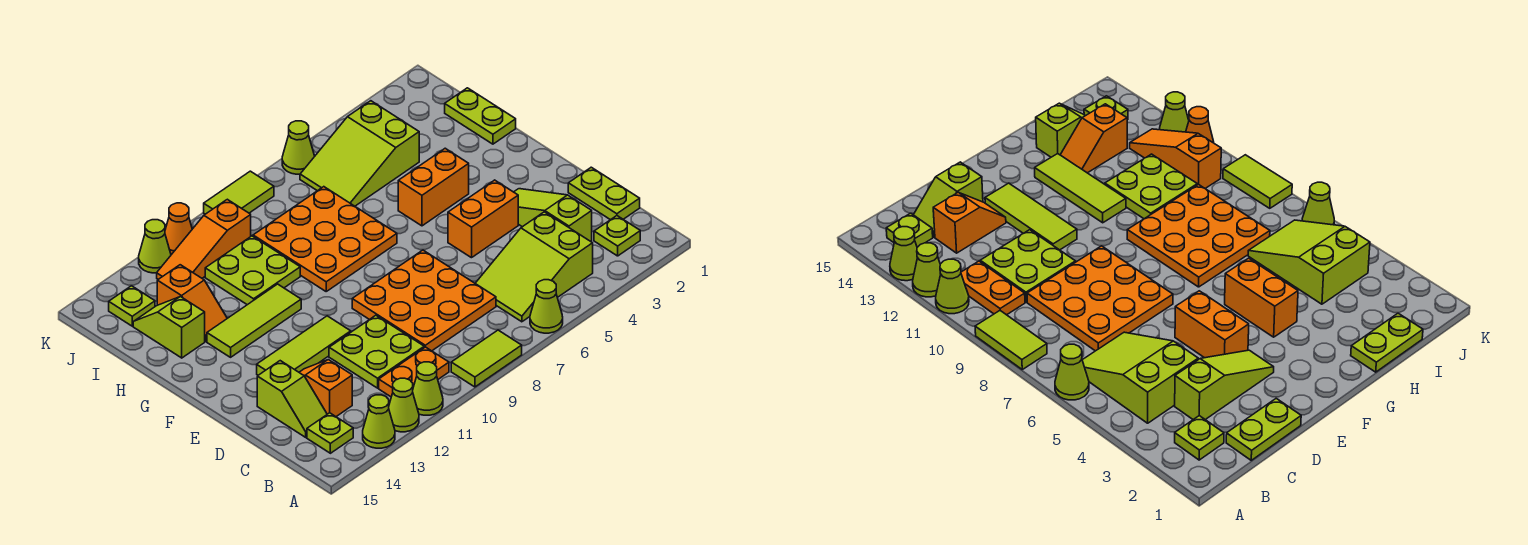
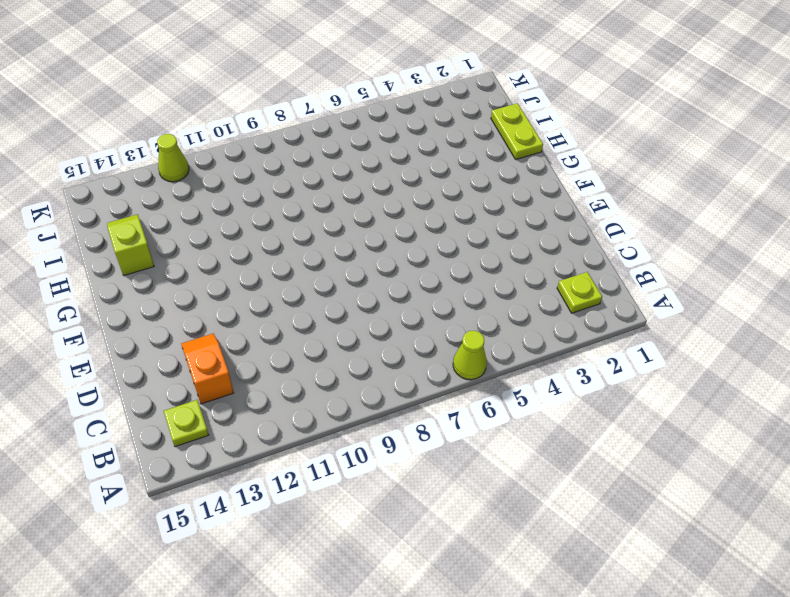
none -> lime 1x2 tile [451,330,522,387]
none -> lime 1x1 cone [413,362,443,415]
none -> lime 1x1 cone [389,378,419,432]
none -> lime 1x1 cone [363,395,395,448]

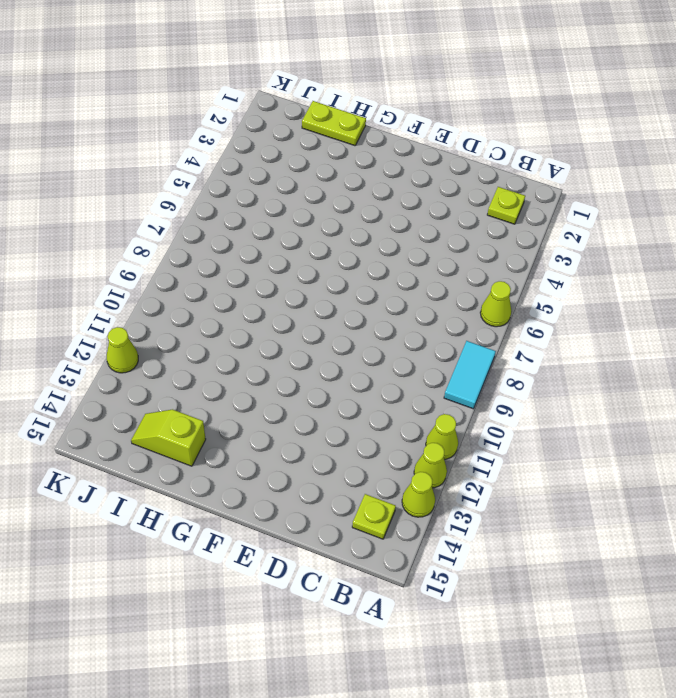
cyan 1x2 tile [444,341,496,409] -> lime 1x2 tile [451,330,522,387]
none -> lime 2x3 slope [475,212,593,322]
none -> orange 1x2 plate [379,347,449,397]
none -> lime 1x2 plate [568,167,640,220]
none -> lime 1x3 slope [514,189,592,241]

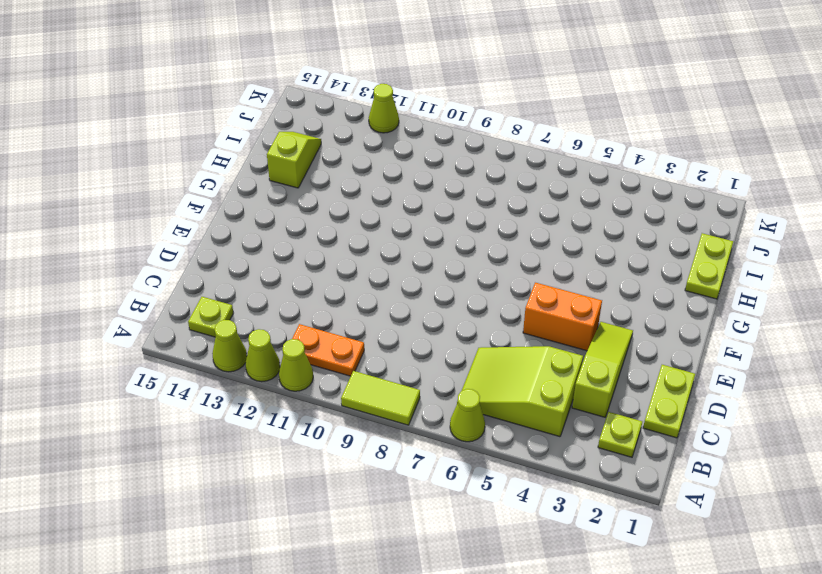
none -> orange 3x3 plate [352,250,496,351]
none -> lime 2x2 plate [329,315,424,388]
none -> orange 1x2 slope [299,360,352,416]
none -> lime 1x2 slope [257,361,327,437]

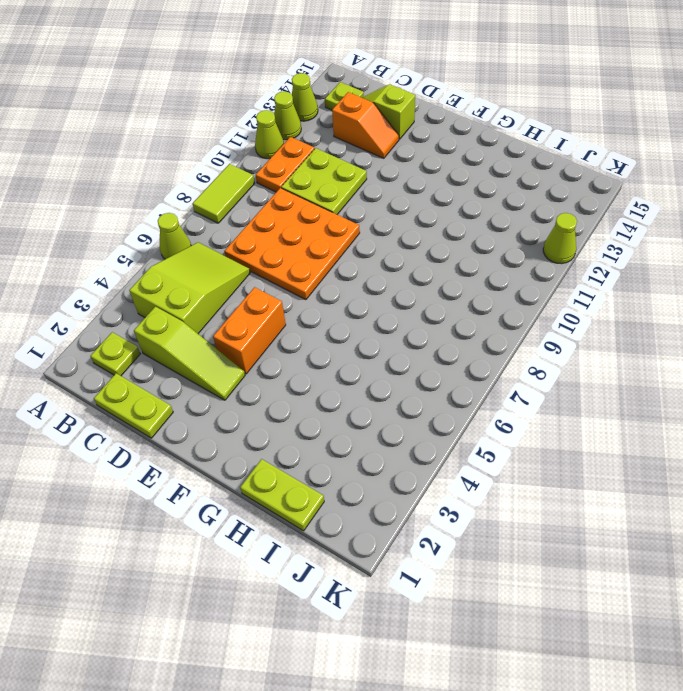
none -> lime 1x3 tile [257,316,351,375]
none -> orange 1x2 brick [398,148,469,226]
none -> orange 3x3 plate [253,187,397,291]
none -> lime 1x3 tile [207,284,301,357]

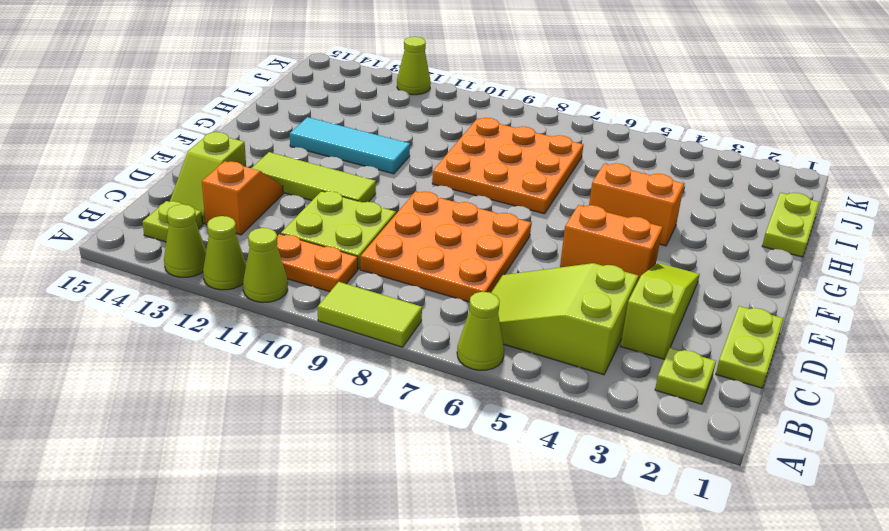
cyan 1x3 tile [290,117,410,174] -> lime 1x3 tile [207,284,301,357]
none -> lime 2x2 plate [205,236,300,305]
none -> orange 1x2 slope [157,265,227,341]
none -> lime 1x2 slope [133,297,205,358]
none -> lime 2x3 slope [300,101,419,206]

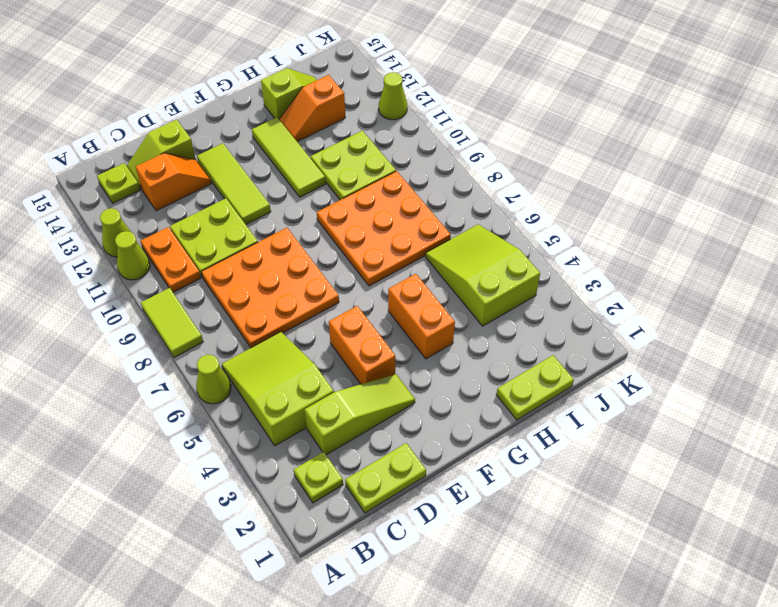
none -> lime 1x1 cone [363,395,395,448]
none -> orange 1x3 slope [157,199,251,279]
none -> lime 1x1 plate [109,286,155,326]
none -> lime 1x1 cone [282,121,315,174]

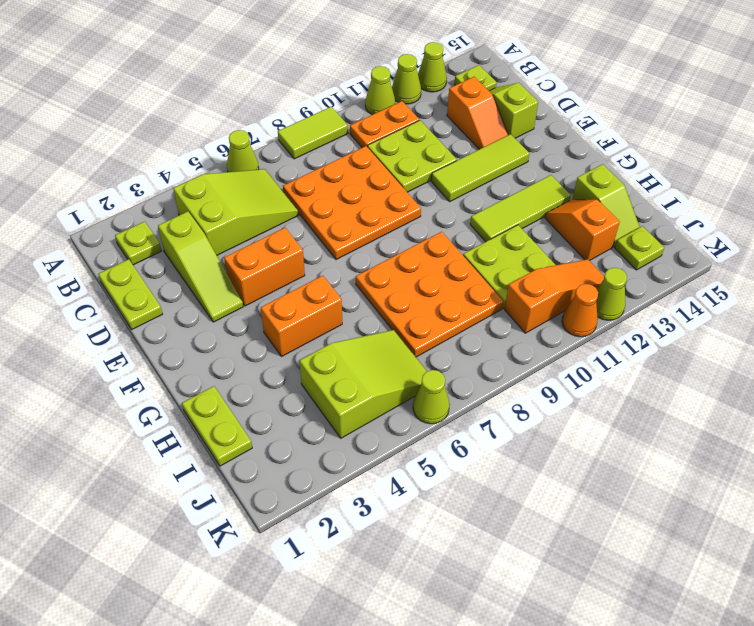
none -> lime 1x2 tile [204,171,274,214]

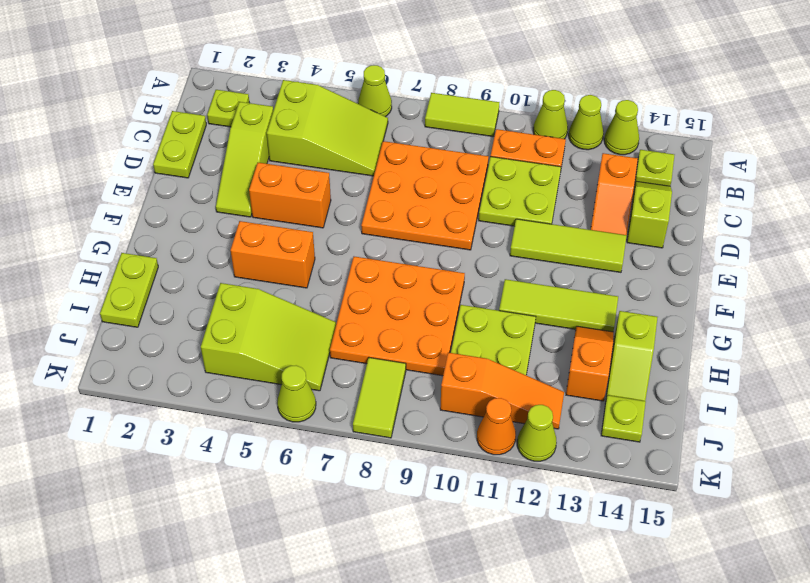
lime 1x2 tile [353,358,406,438] -> lime 1x2 tile turned to [204,171,274,214]

